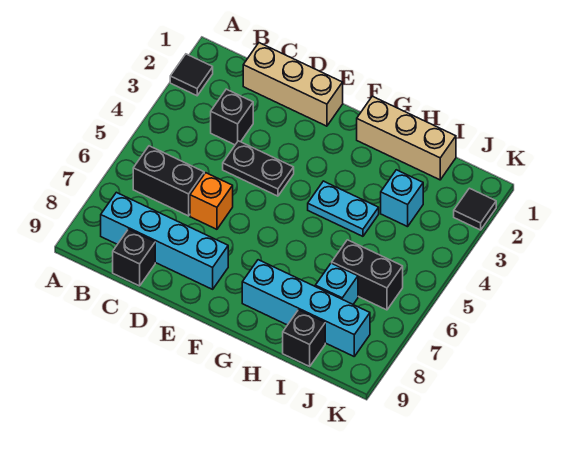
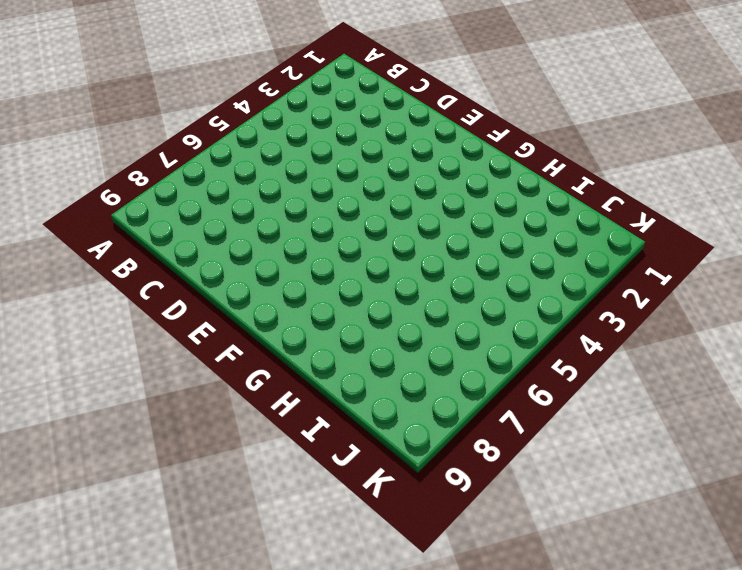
none -> black 1x1 tile [170,54,213,96]
none -> black 1x2 brick [133,146,204,216]
none -> cyan 1x4 brick [101,192,228,289]

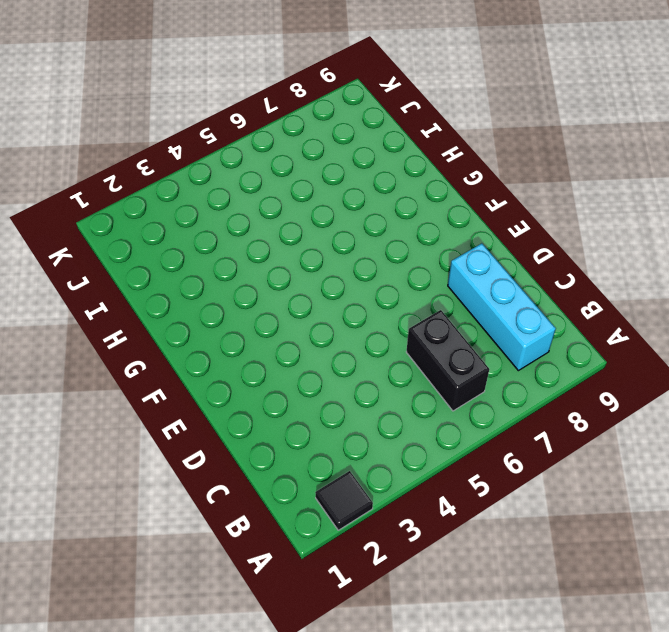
cyan 1x3 brick [448,243,556,371] -> cyan 1x4 brick [101,192,228,289]
none -> tan 1x3 brick [243,43,343,126]
none -> black 1x1 brick [211,89,253,145]
none -> black 1x1 brick [113,229,155,286]

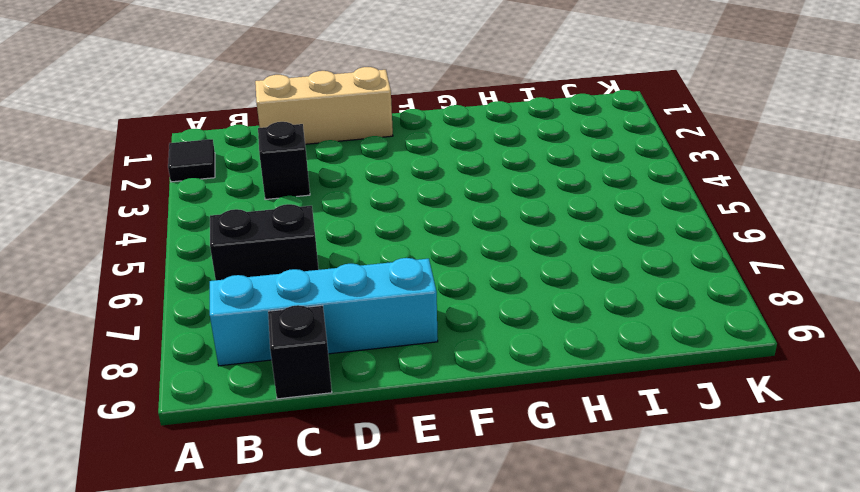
none -> black 1x2 plate [223,141,294,196]
none -> orange 1x1 brick [190,173,233,229]
none -> tan 1x3 brick [357,96,456,180]

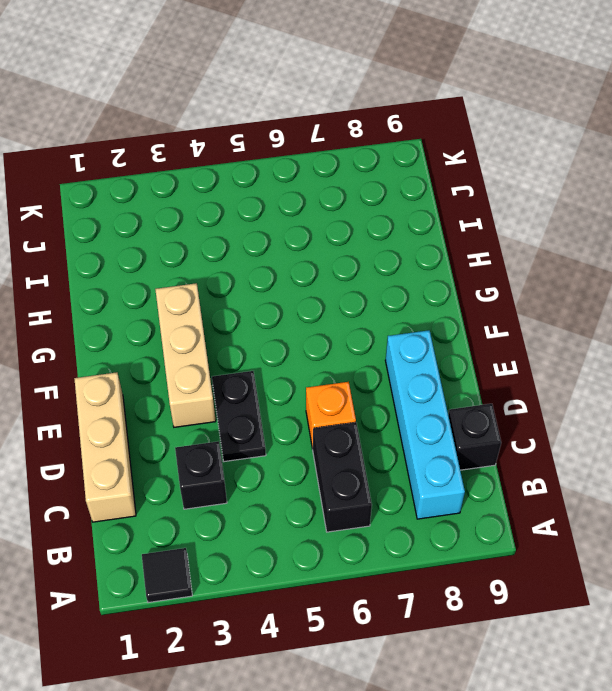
tan 1x3 brick [155,283,216,427] -> tan 1x3 brick moved to [357,96,456,180]
none -> cyan 1x2 plate [308,181,379,236]
none -> cyan 1x4 brick [242,260,370,356]
none -> cyan 1x1 brick [381,170,423,227]

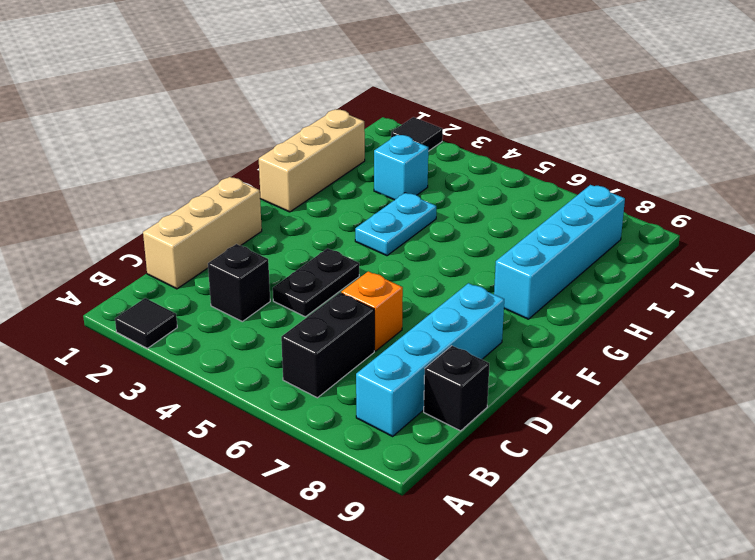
none -> black 1x2 brick [332,240,403,310]
none -> cyan 1x1 brick [315,263,358,304]
none -> black 1x1 brick [283,310,325,366]

